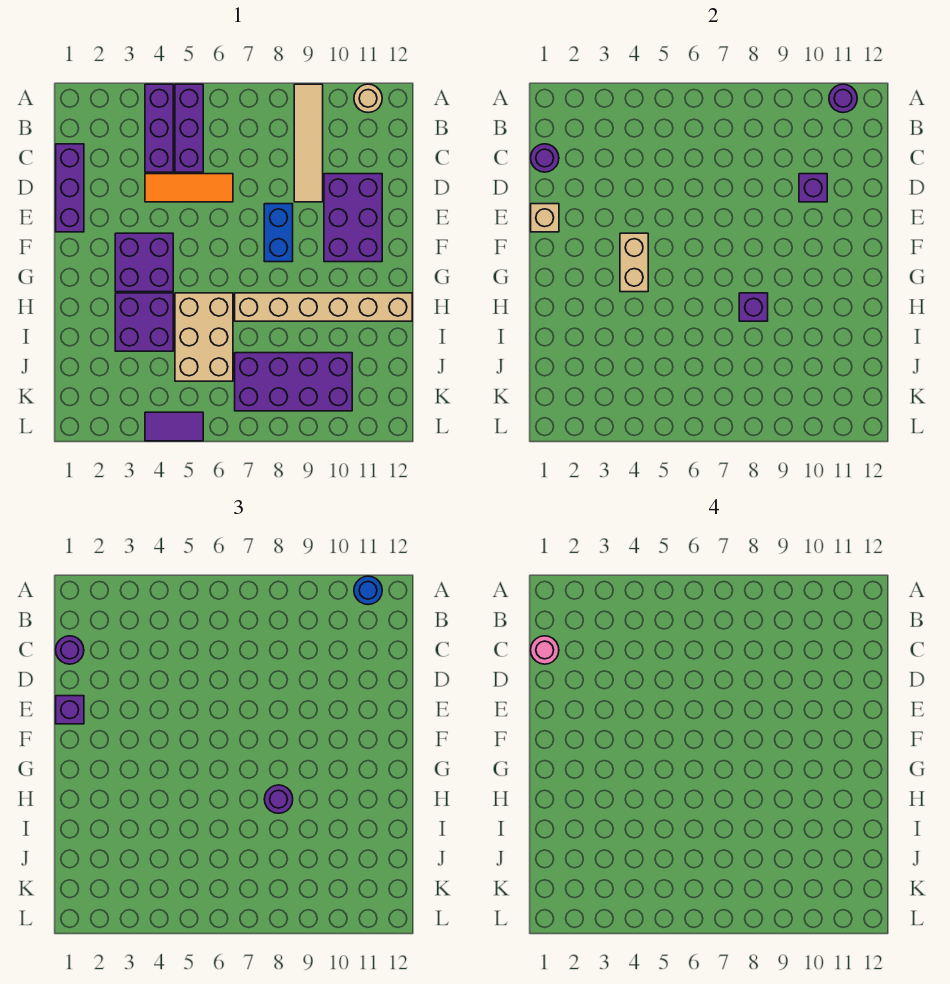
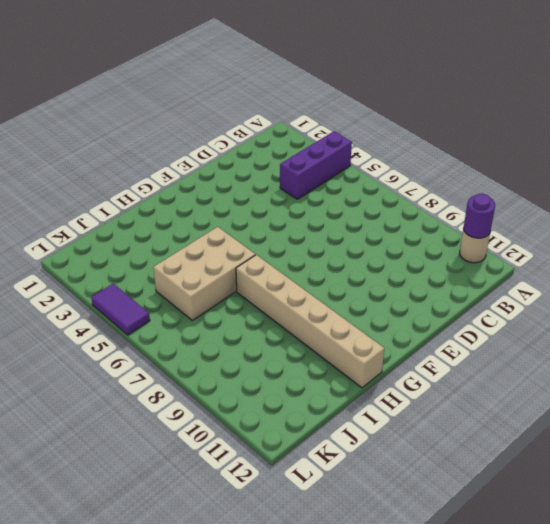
none -> purple 1x3 brick [175,84,203,172]
none -> tan 1x4 tile [294,84,323,202]
none -> purple 1x3 brick [56,144,84,232]

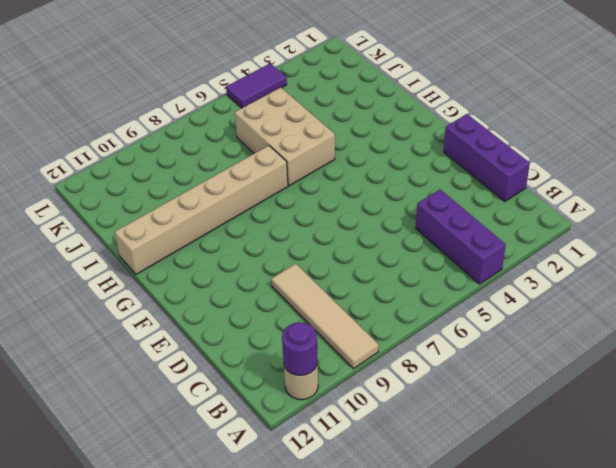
none -> purple 1x3 brick [175,84,203,172]
none -> orange 1x3 tile [145,174,233,202]
none -> purple 2x3 brick [324,174,382,262]

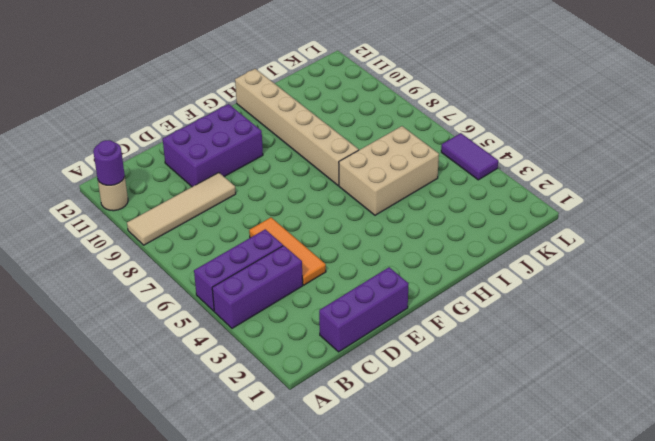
none -> blue 1x2 brick [264,204,293,262]
none -> purple 2x2 brick [115,233,173,292]
none -> purple 2x2 brick [115,293,173,351]

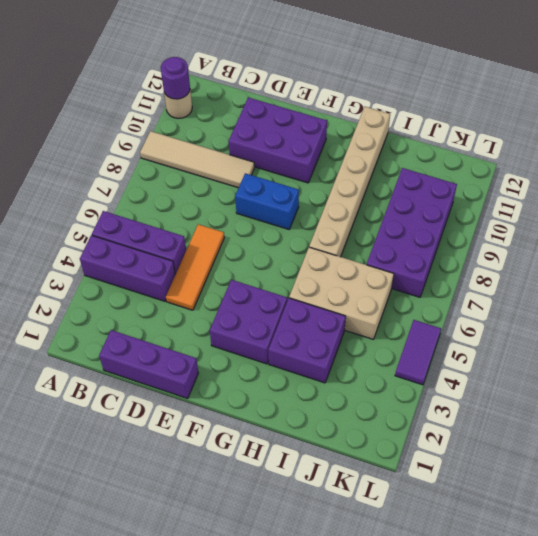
none -> purple 1x1 round brick [531,144,559,172]
none -> purple 1x1 brick [799,174,827,202]
none -> tan 1x1 brick [531,204,559,232]

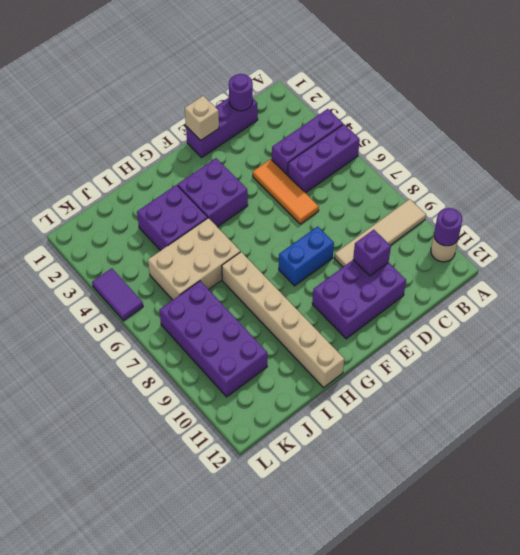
none -> tan 1x2 brick [620,233,648,292]
none -> purple 1x1 brick [739,293,768,321]
none -> blue 1x1 round brick [354,576,382,605]

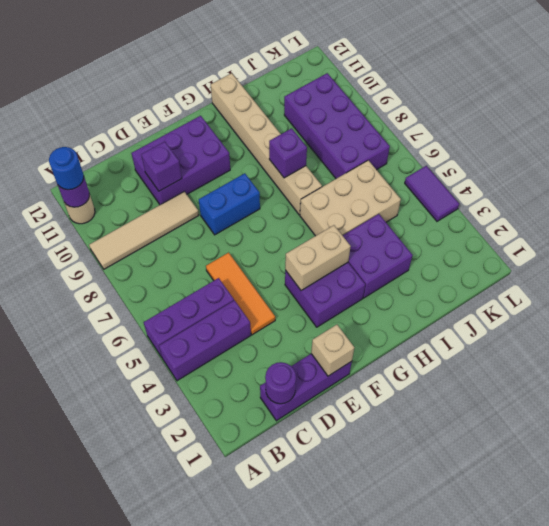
none -> purple 1x1 round brick [56,636,84,664]
none -> purple 1x1 brick [56,696,84,724]
none -> purple 1x1 round brick [264,785,293,813]

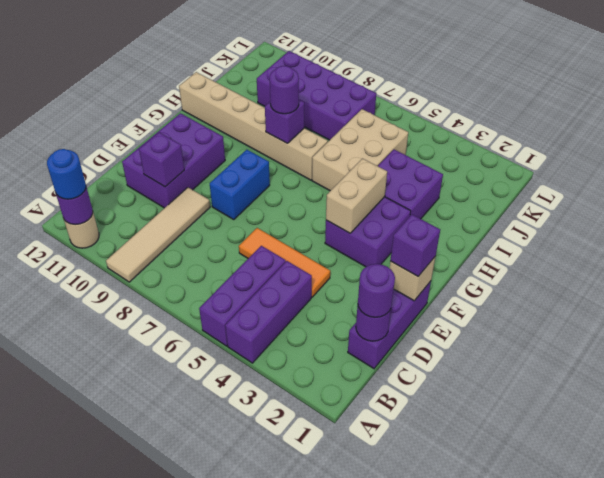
none -> purple 1x2 tile [145,412,203,441]
none -> pink 1x1 round brick [531,636,559,664]

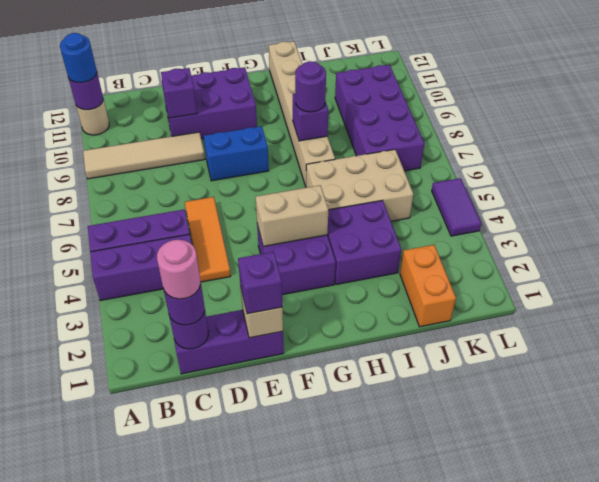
orange 1x2 brick [400,245,456,327] -> none

